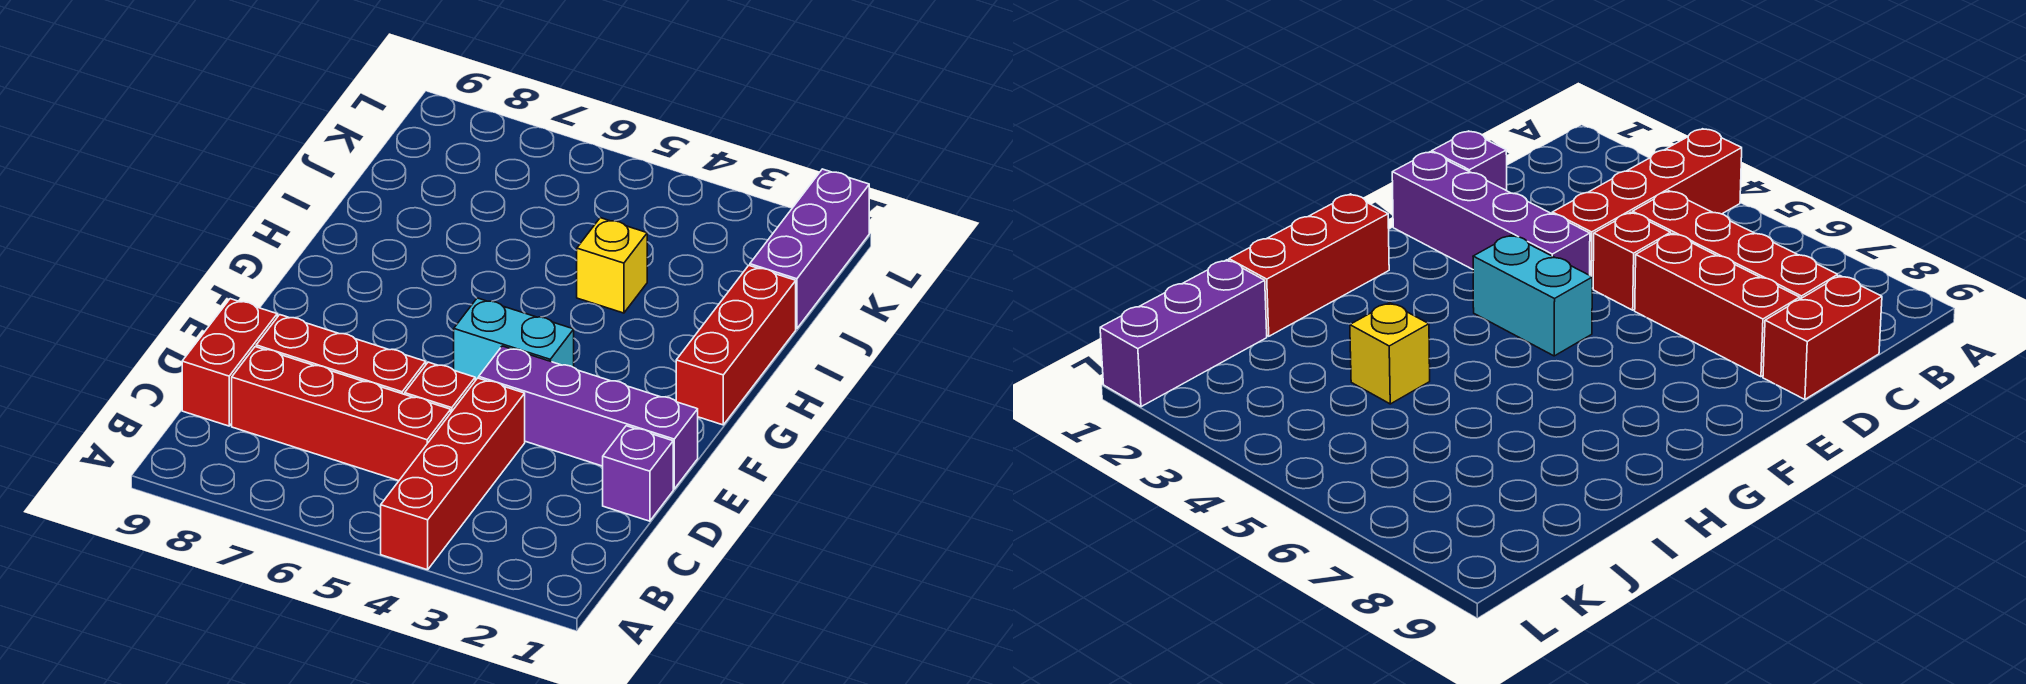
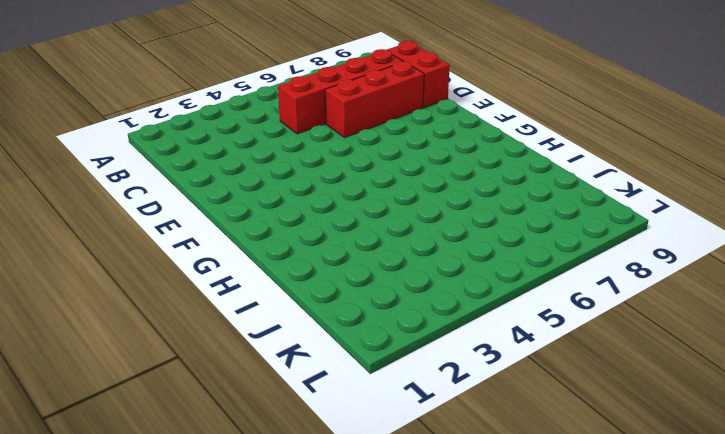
none -> red 1x4 brick [381,378,525,570]
none -> purple 1x1 brick [603,426,673,521]

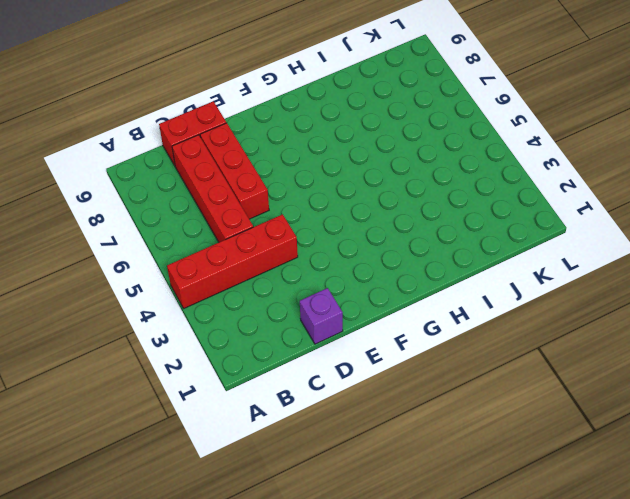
none -> red 1x1 brick [405,362,475,412]
none -> purple 1x4 brick [479,346,698,489]

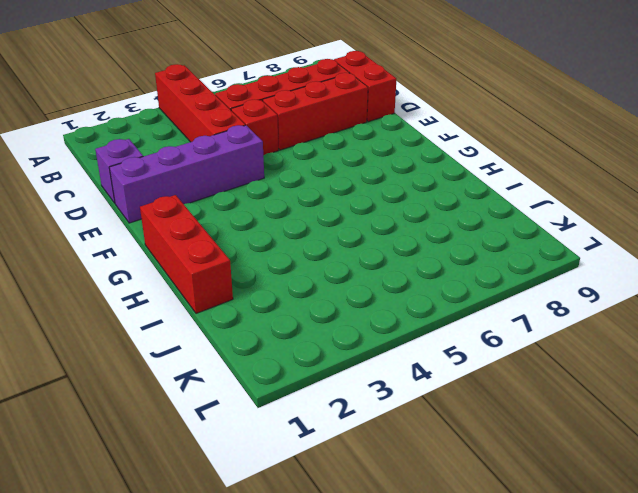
none -> cyan 1x2 brick [454,298,574,381]
none -> yellow 1x1 brick [577,218,647,313]

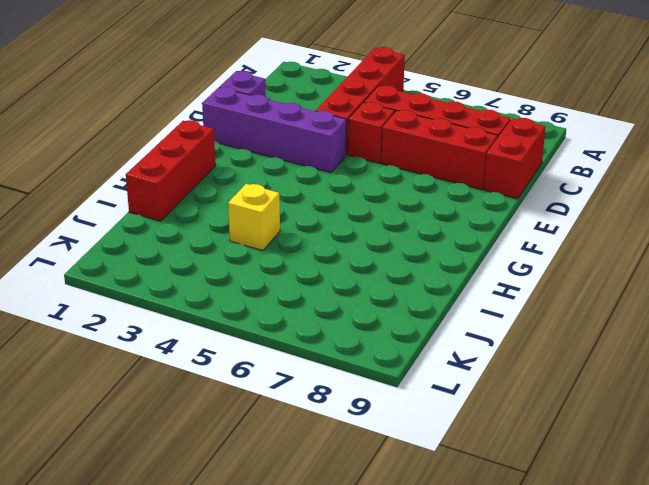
none -> cyan 1x2 brick [454,298,574,381]
none -> purple 1x3 brick [750,169,869,329]

